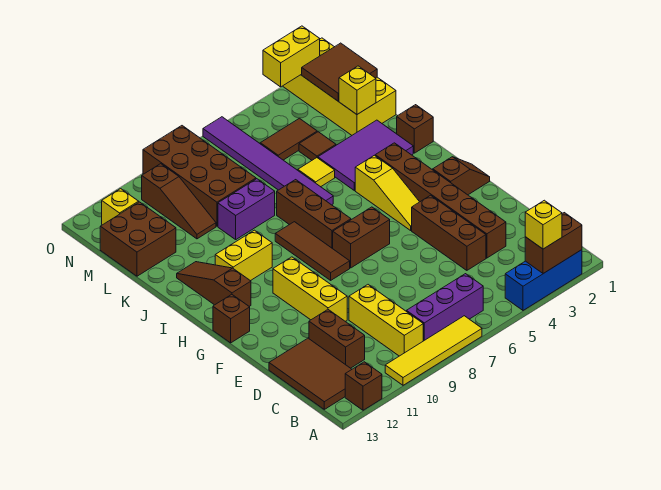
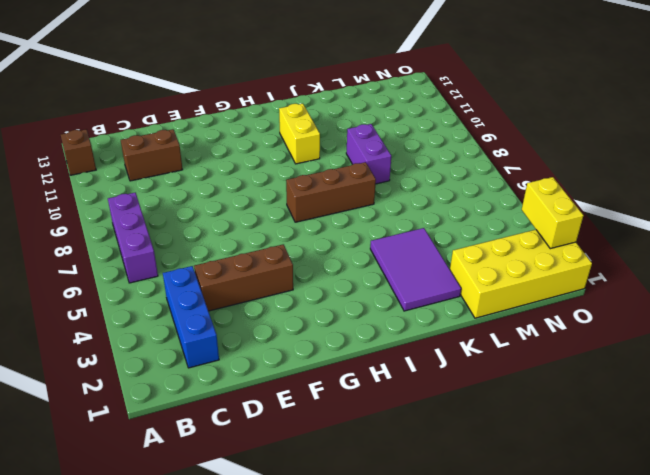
blue 1x3 brick [163,266,219,368] -> blue 1x3 brick moved to [505,250,582,310]
none -> yellow 1x4 tile [385,316,482,385]
none -> yellow 1x3 brick [349,285,423,356]
none -> brown 2x3 tile [269,338,352,409]
none -> brown 1x6 brick [375,143,506,258]

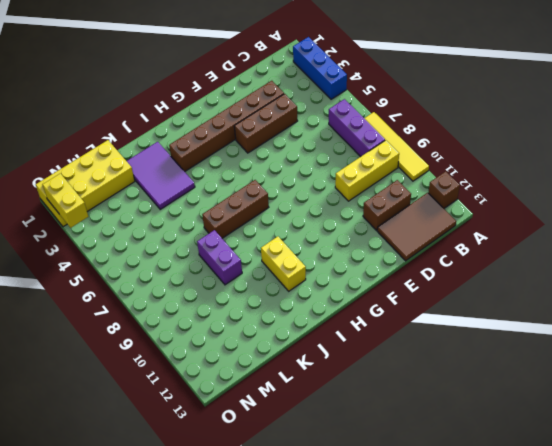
none -> yellow 1x3 brick [273,257,347,321]
none -> brown 1x2 slope [433,157,490,195]
none -> yellow 1x3 slope [355,155,419,230]
none -> brown 1x2 brick [333,207,390,268]

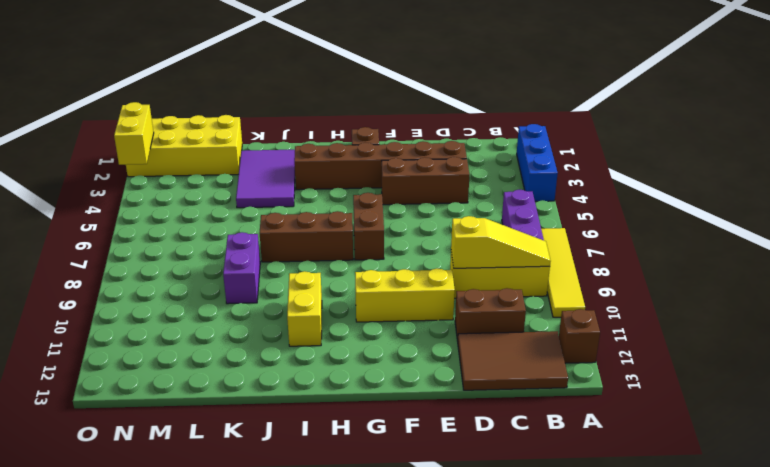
yellow 1x3 slope [451,216,551,268] -> yellow 1x3 slope moved to [355,155,419,230]
none -> brown 1x3 tile [275,222,350,280]
none -> brown 1x1 brick [213,295,250,343]
none -> brown 1x3 slope [177,262,251,306]
none -> brown 1x1 brick [397,105,433,153]

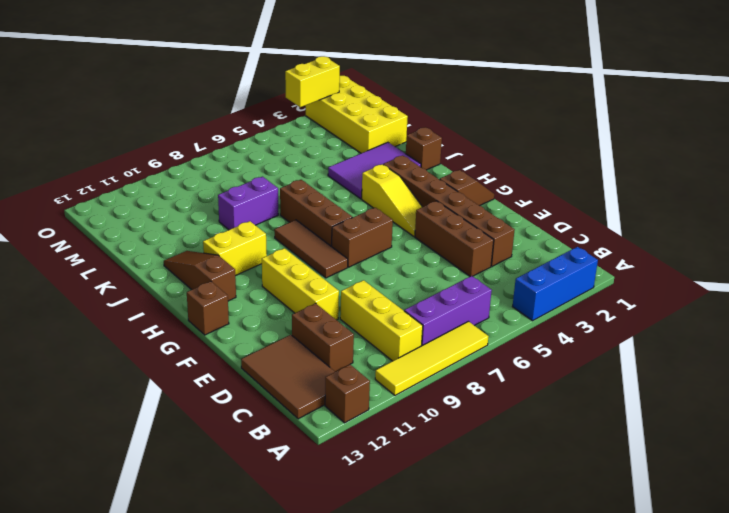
none -> purple 1x6 tile [203,117,333,205]
none -> yellow 1x1 tile [298,158,335,187]
none -> brown 1x1 tile [299,132,336,160]
none -> brown 2x4 brick [143,126,256,226]

